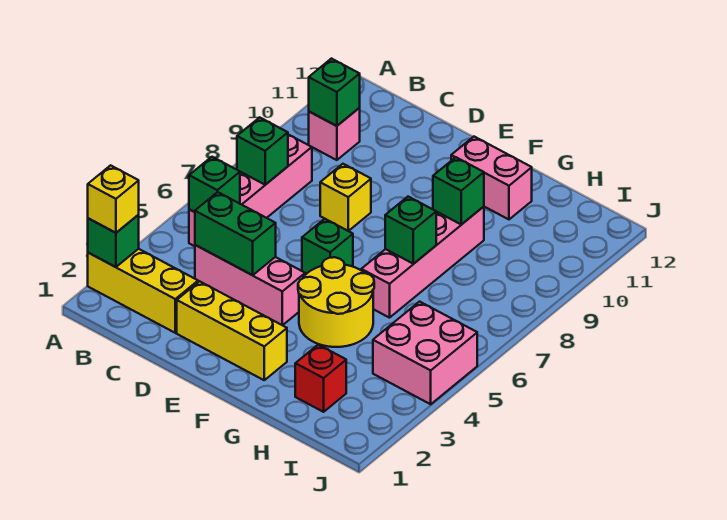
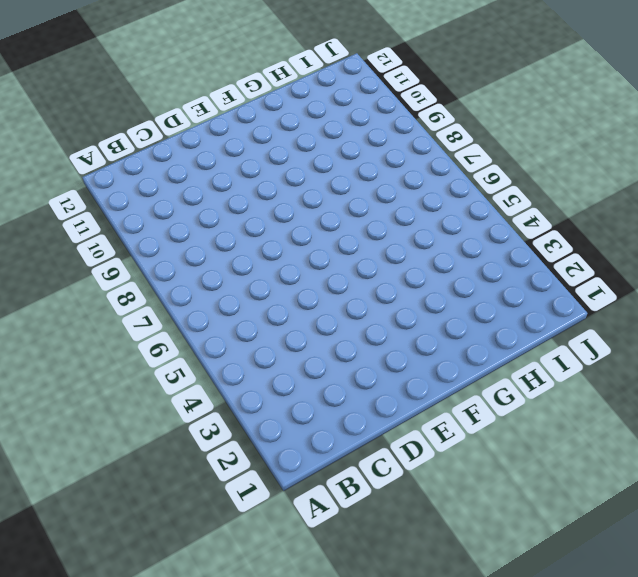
none -> yellow 1x3 brick [88,249,198,333]
none -> pink 1x4 brick [189,135,312,246]
none -> pink 1x1 brick [309,108,360,160]

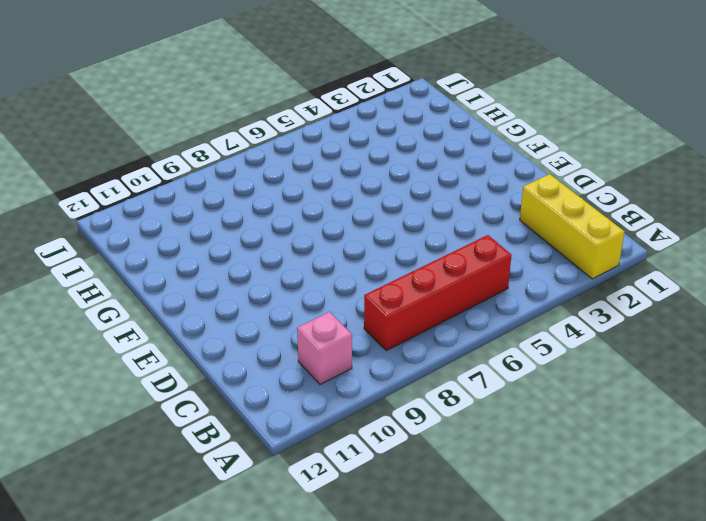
red 1x4 brick [364,235,511,351] -> pink 1x4 brick [189,135,312,246]
none -> pink 1x3 brick [195,245,305,325]
none -> yellow 1x3 brick [177,281,287,380]
none -> yellow 1x1 brick [320,164,371,231]

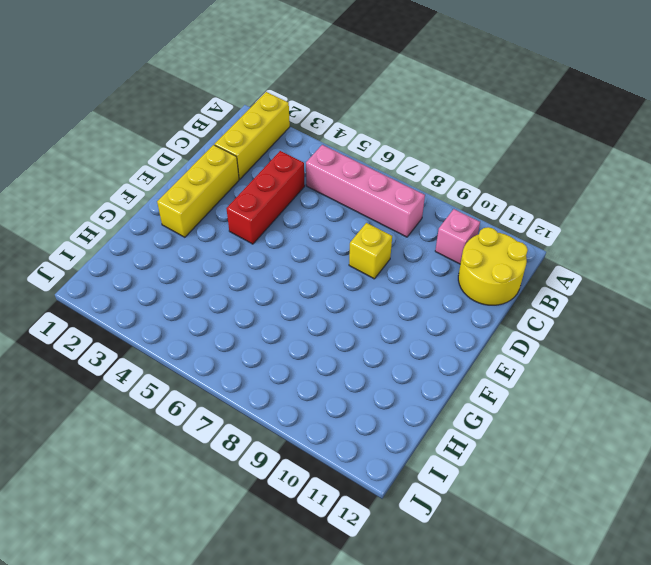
yellow 2x2 round brick [458,227,528,305] -> yellow 2x2 round brick moved to [298,257,374,347]
red 1x3 brick [226,151,305,244] -> pink 1x3 brick [195,245,305,325]
none -> green 1x1 brick [302,219,353,274]
none -> pink 1x2 brick [451,137,532,219]
none -> pink 1x4 brick [361,206,484,318]

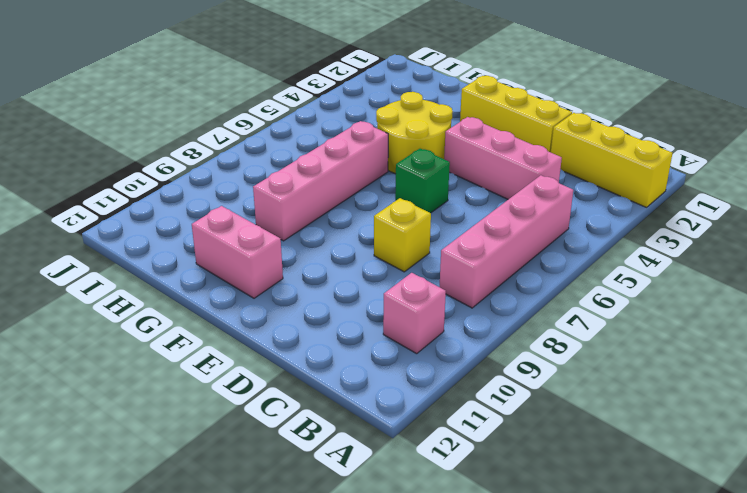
none -> red 1x1 brick [295,345,346,412]
none -> pink 2x2 brick [373,302,477,404]
none -> green 1x1 brick [88,215,139,267]

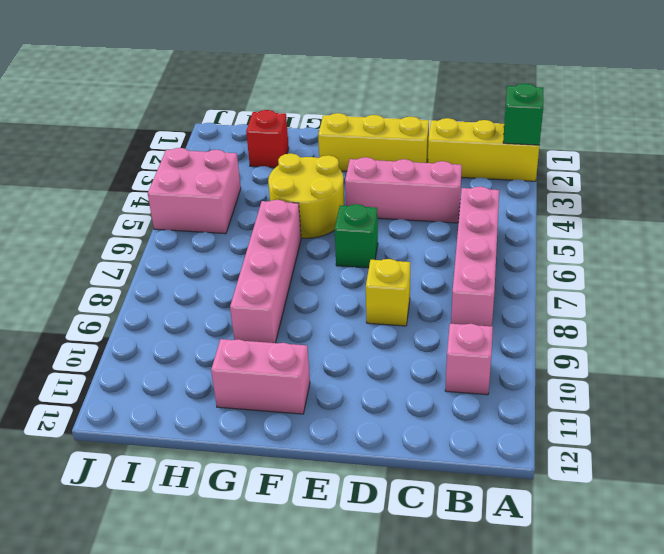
none -> green 1x1 brick [189,157,240,212]
none -> green 1x1 brick [237,117,288,185]
none -> green 1x1 brick [309,59,360,126]

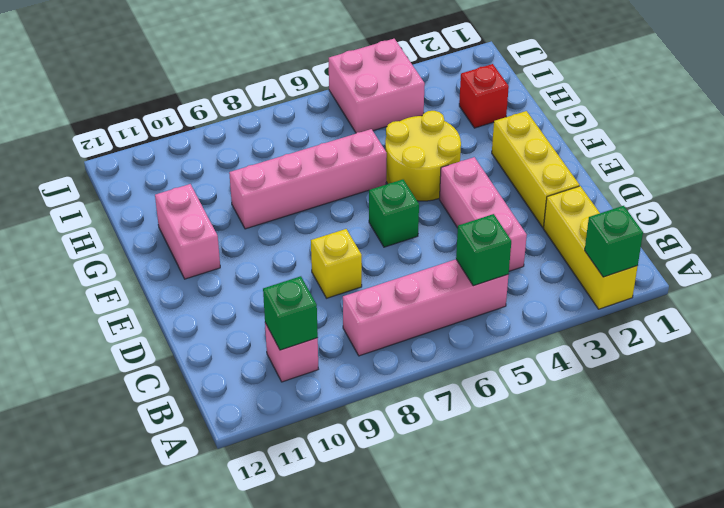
none -> green 1x1 brick [237,117,288,185]
none -> green 1x2 brick [195,192,276,275]
none -> green 1x1 brick [385,197,436,264]

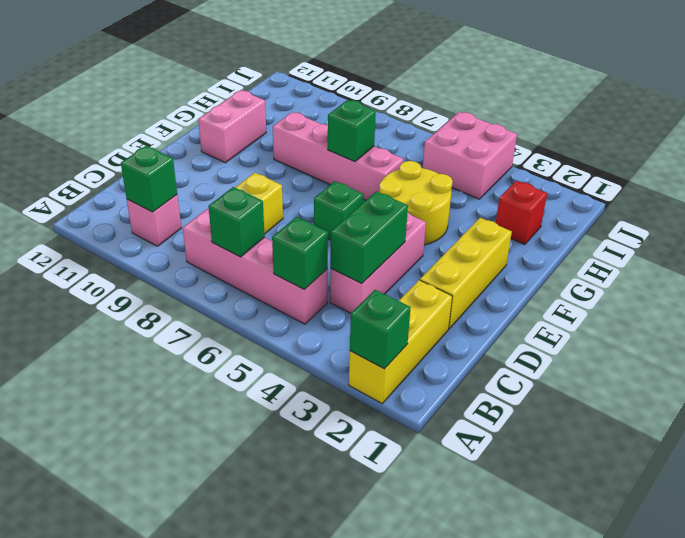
none -> green 1x1 brick [433,157,484,225]
none -> yellow 1x1 brick [88,165,139,233]

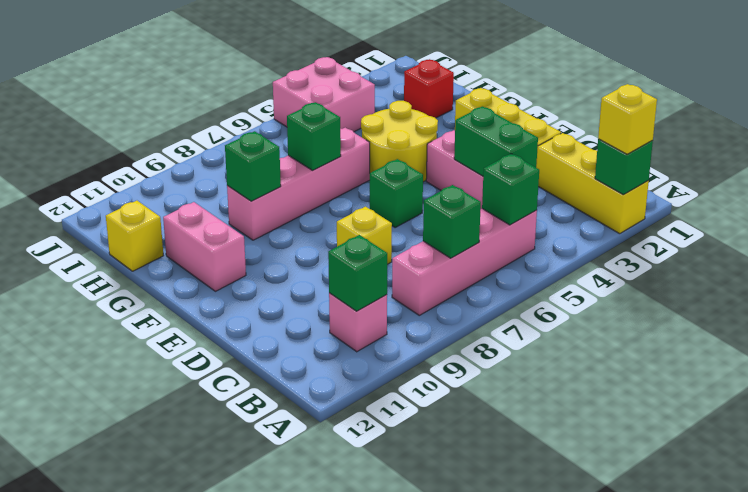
yellow 1x1 brick [106,201,164,271] -> none

